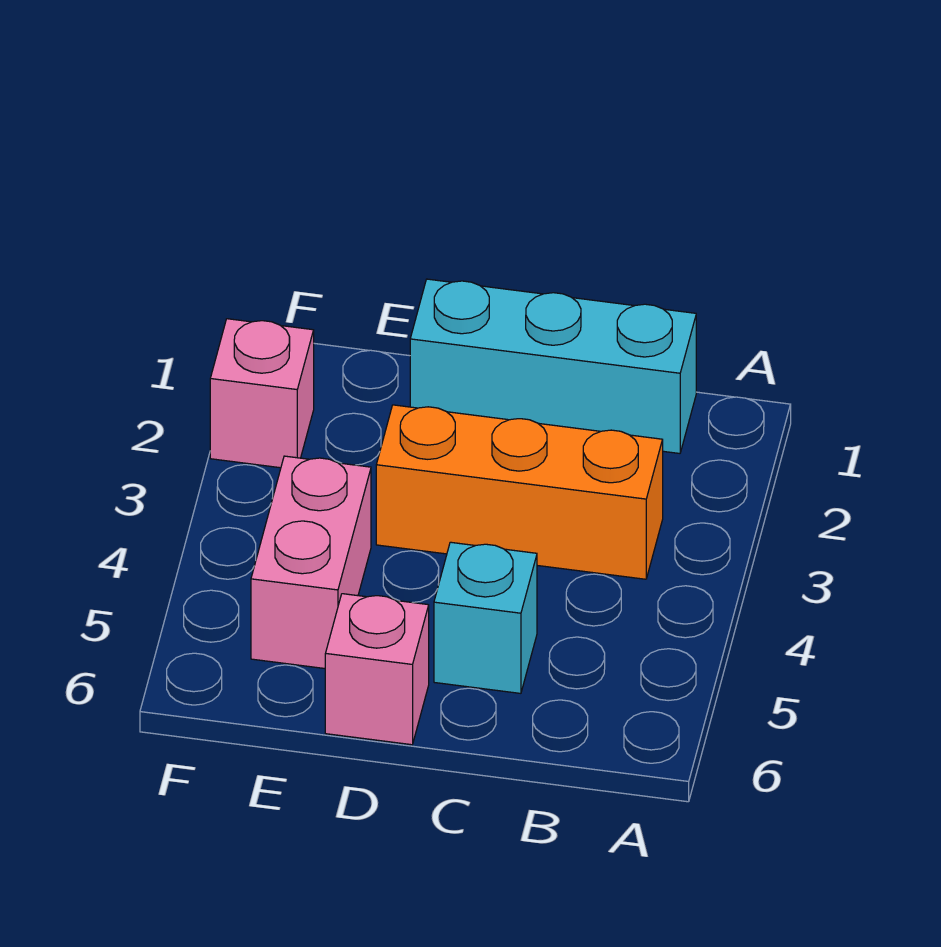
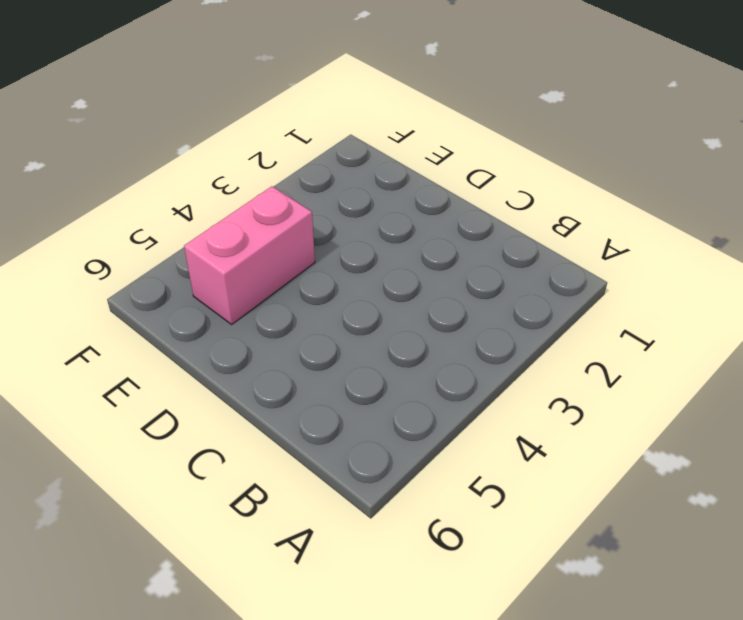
none -> cyan 1x3 brick [410,279,696,453]
none -> orange 1x3 brick [376,405,663,579]

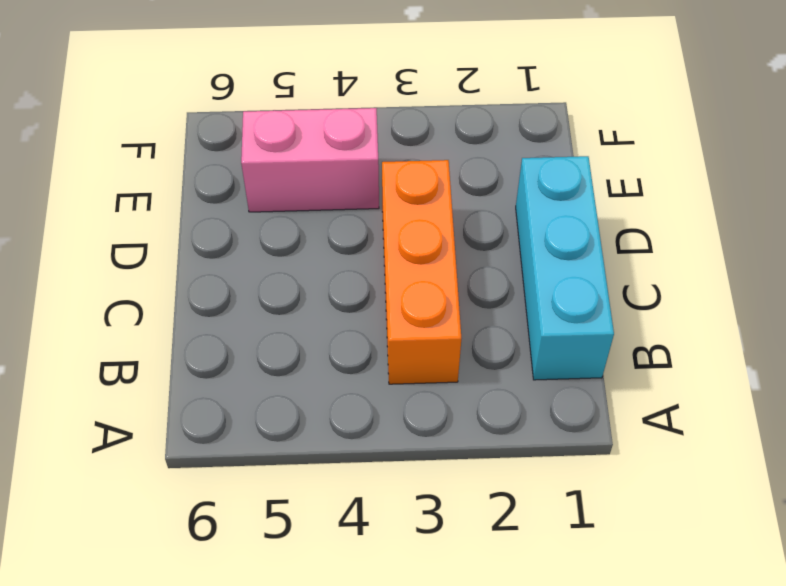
none -> cyan 1x1 brick [434,542,537,693]
none -> pink 1x1 brick [325,594,429,745]

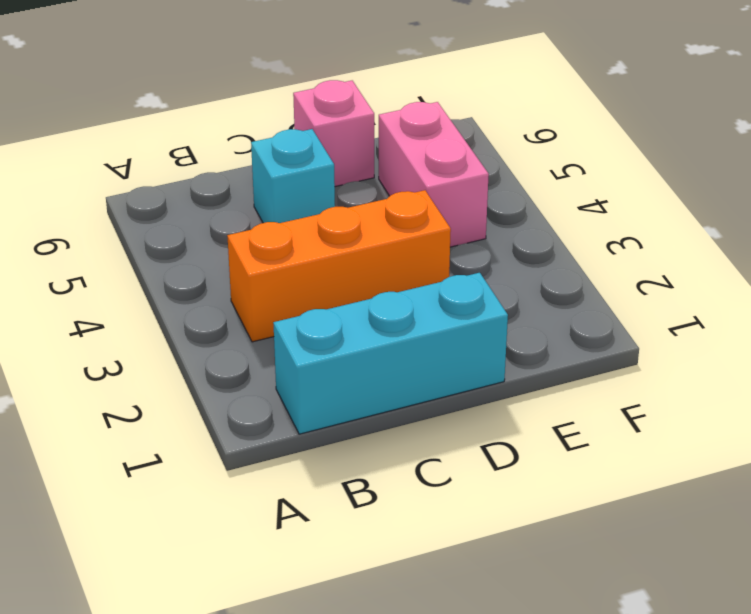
none -> pink 1x1 brick [210,319,314,468]

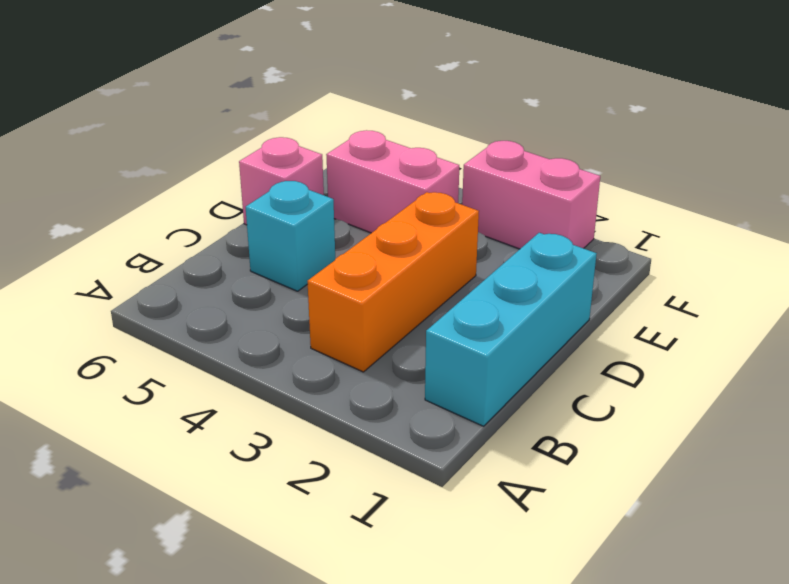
pink 1x2 brick [462,141,600,249] -> pink 1x1 brick [210,319,314,468]

